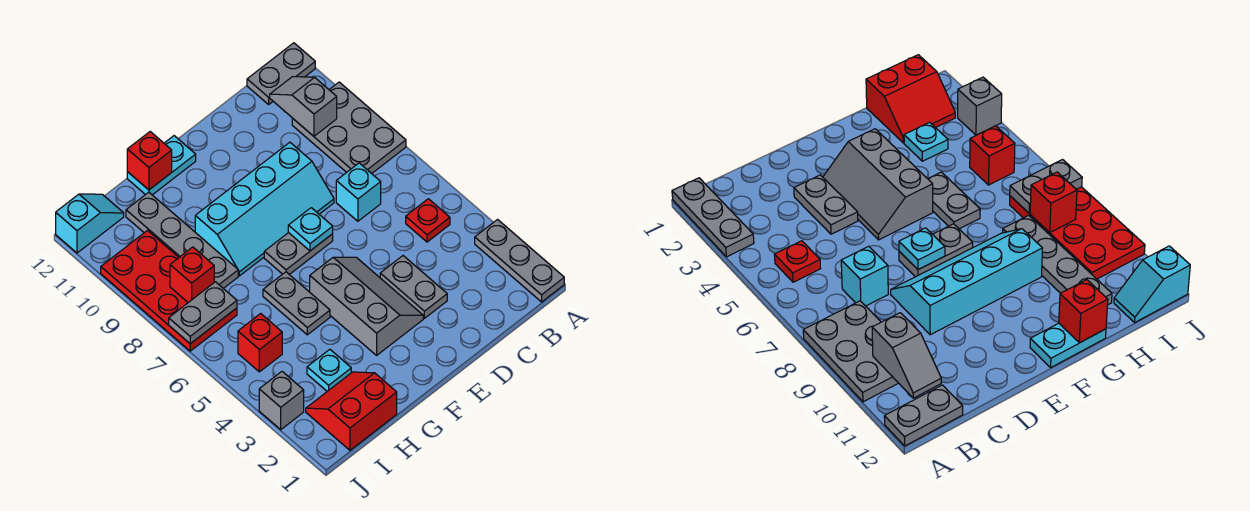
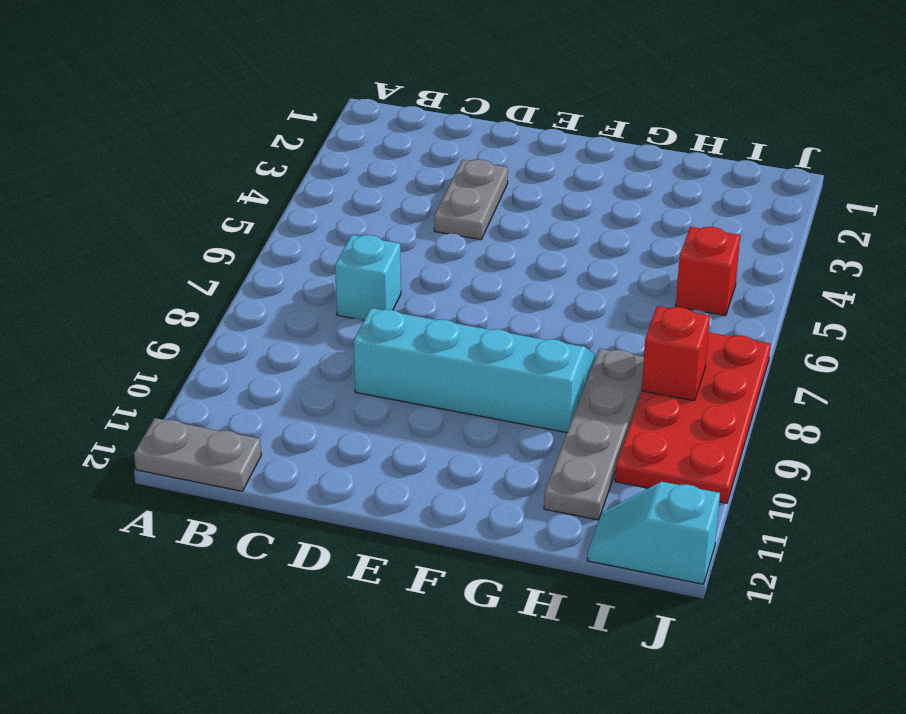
none -> grey 1x3 plate [475,220,564,302]
none -> grey 2x3 plate [292,82,406,174]
none -> red 1x1 plate [406,199,450,242]

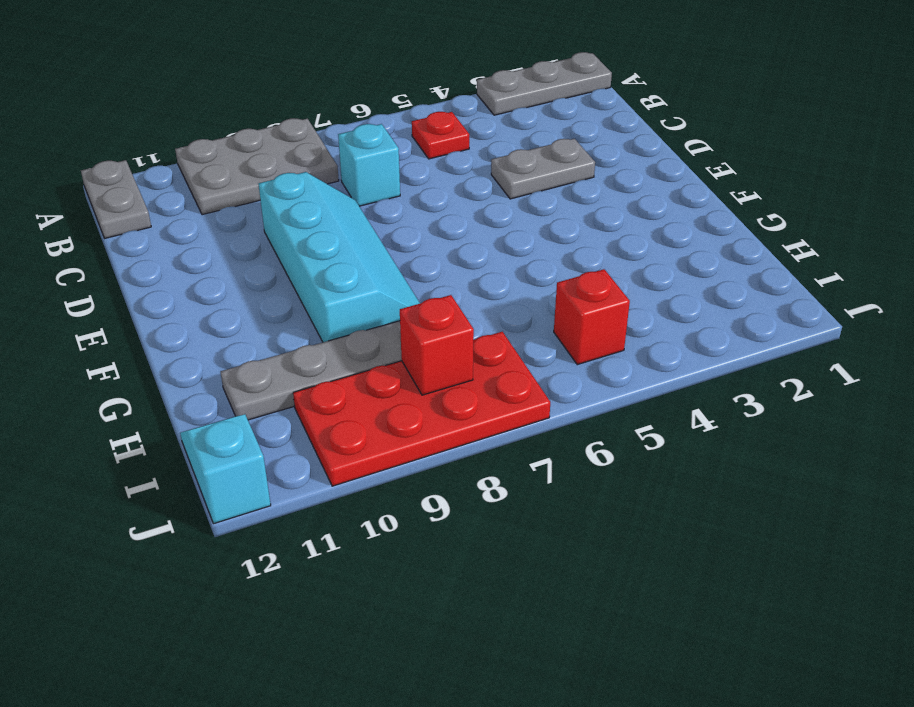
none -> grey 2x3 slope [310,257,423,355]
none -> grey 1x2 plate [264,233,333,275]
none -> cyan 1x2 plate [127,136,196,195]

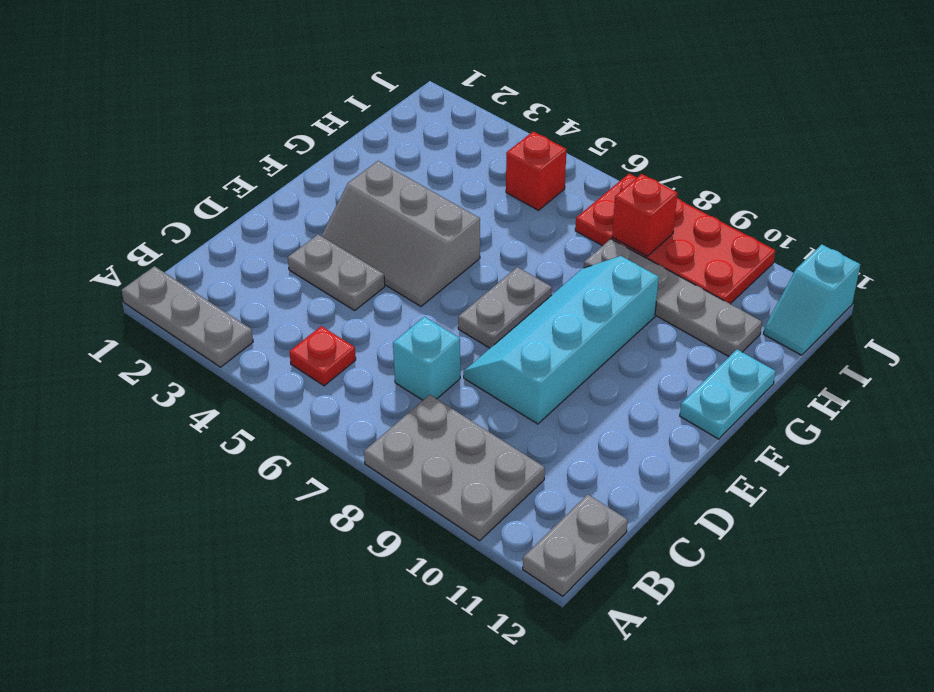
none -> grey 1x2 plate [263,272,330,335]
none -> red 2x2 slope [306,372,397,450]
none -> cyan 1x1 plate [307,349,351,391]

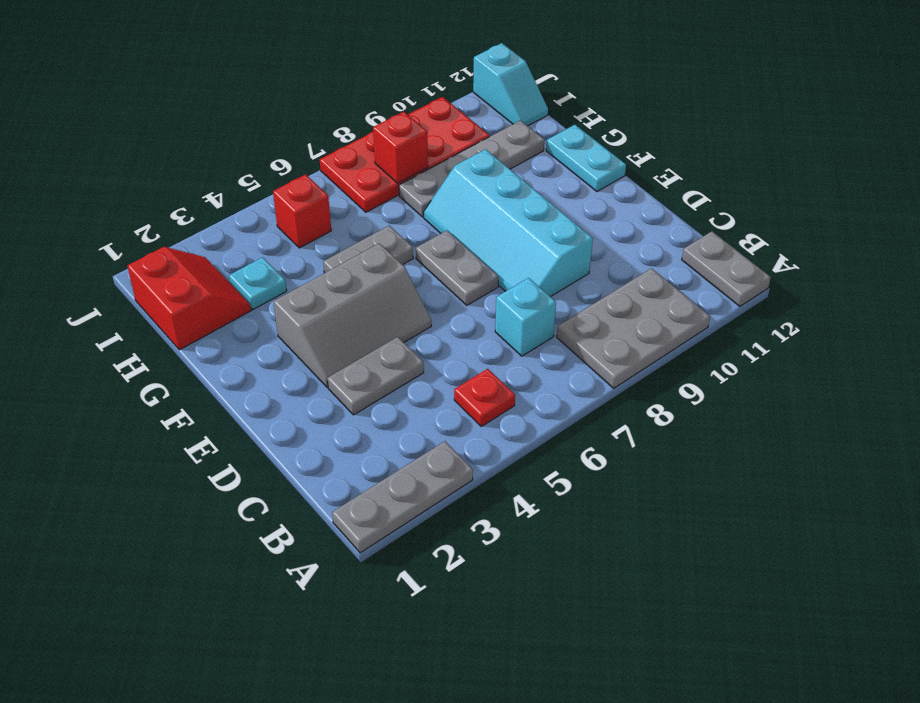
none -> grey 1x1 brick [259,372,304,430]
none -> grey 1x2 slope [270,77,337,136]
none -> cyan 1x1 plate [288,208,333,251]

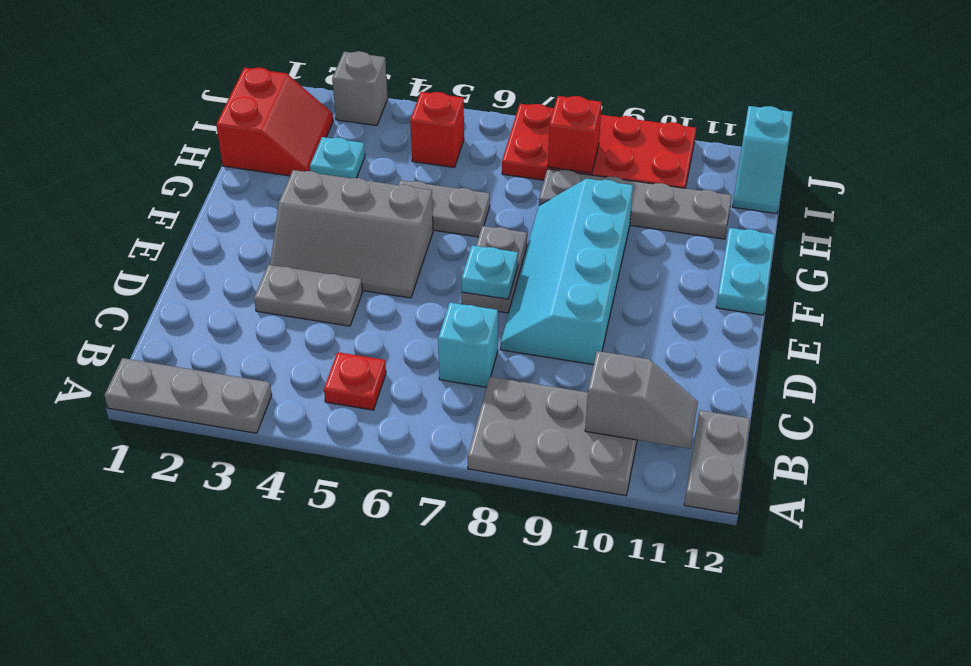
none -> red 1x1 brick [127,132,172,190]
none -> grey 1x2 plate [169,282,237,344]

